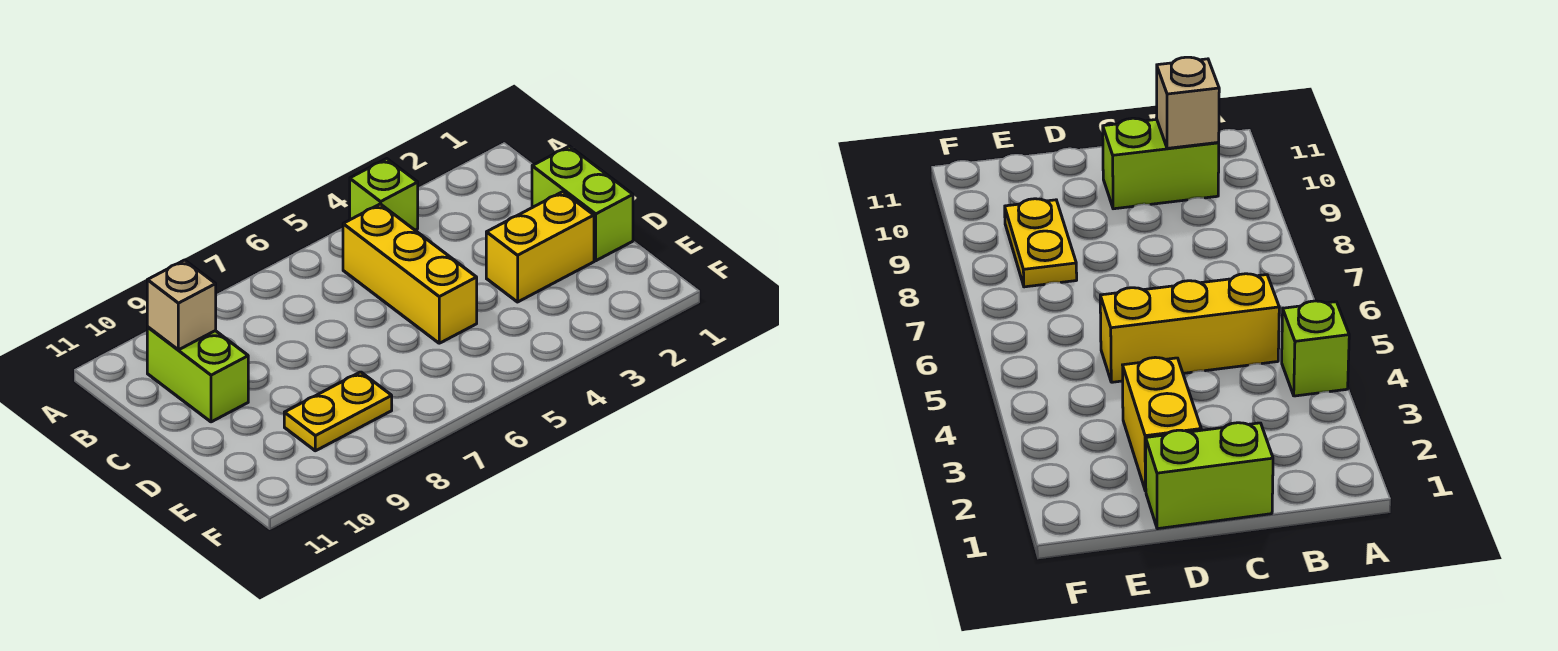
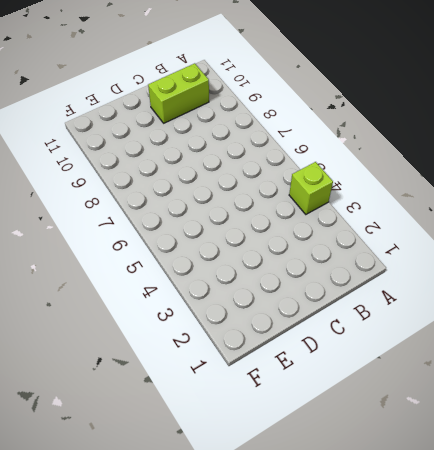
none -> yellow 1x3 brick [343,204,477,343]
none -> lime 1x2 brick [532,146,633,261]

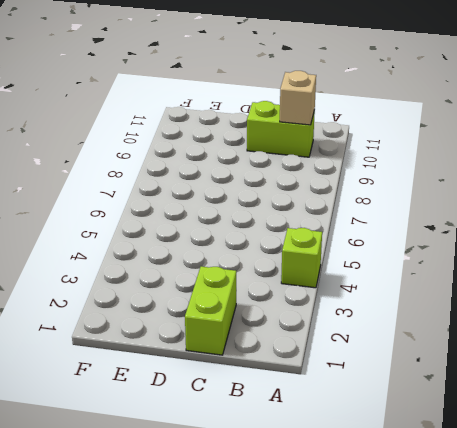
lime 1x2 brick [185,266,236,355] -> lime 1x2 brick turned to [532,146,633,261]
none -> yellow 1x3 brick [343,204,477,343]
none -> yellow 1x2 brick [486,192,594,302]

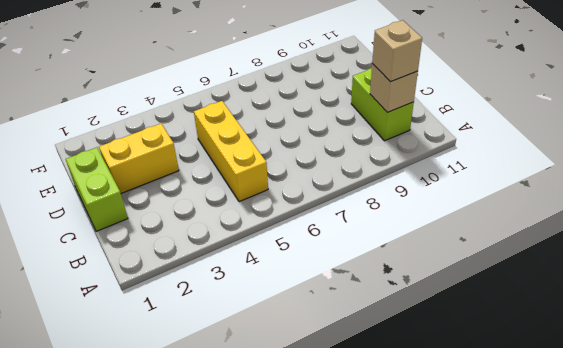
tan 1x1 brick [372,20,422,82] -> none
none -> lime 1x1 brick [350,159,418,230]
none -> yellow 1x2 plate [284,372,392,451]

